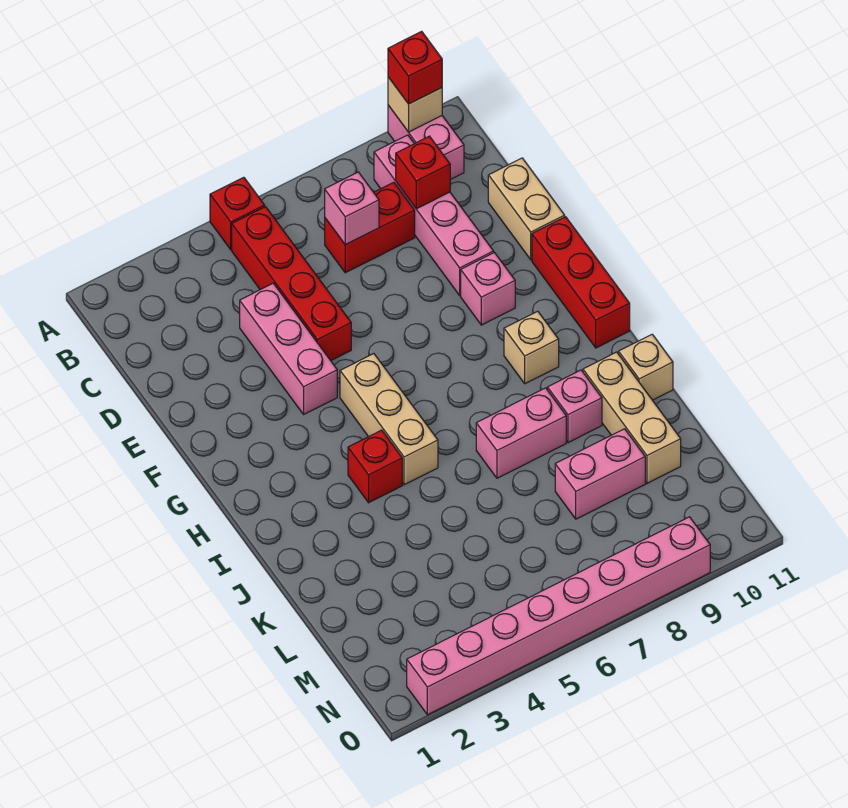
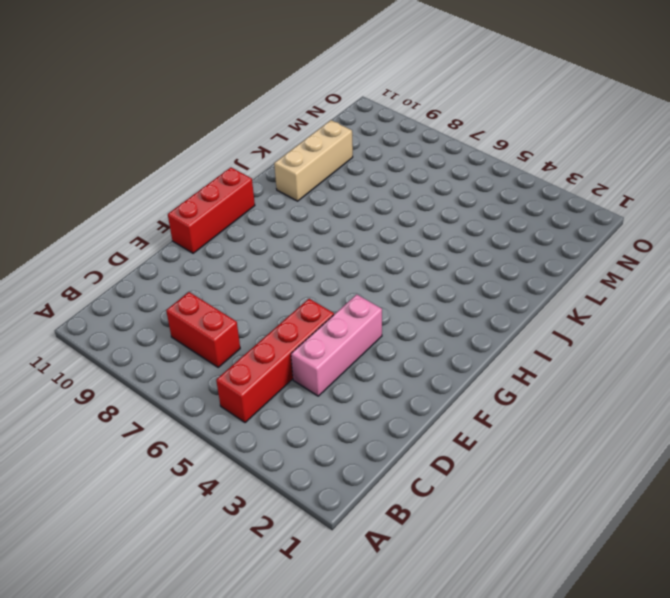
none -> red 1x1 brick [210,177,265,250]
none -> pink 1x2 brick [388,105,464,180]
none -> pink 1x4 brick [374,135,494,295]

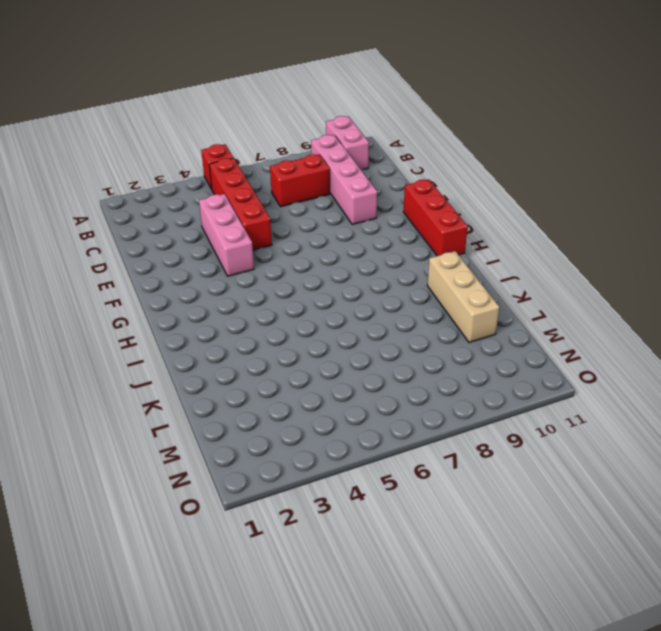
none -> tan 1x2 brick [488,158,565,260]
none -> pink 1x1 brick [461,253,515,325]
none -> tan 1x3 brick [340,354,438,485]

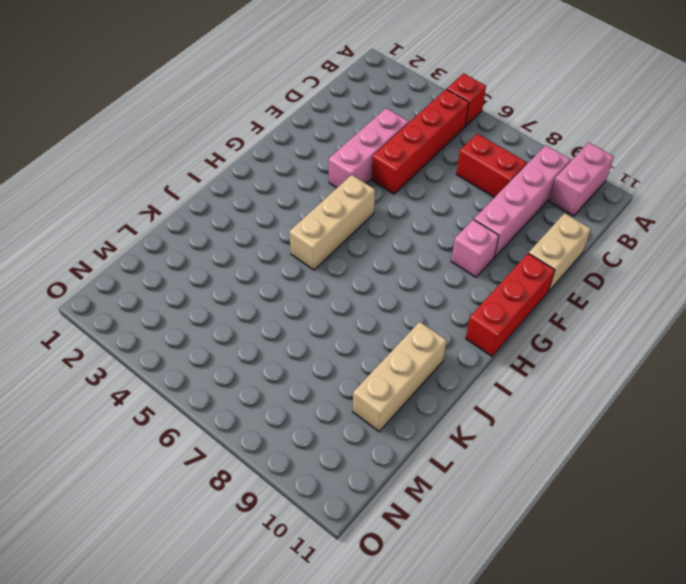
none -> tan 1x1 brick [504,311,559,384]
none -> red 1x1 brick [348,430,402,503]
none -> pink 1x2 brick [476,388,566,478]

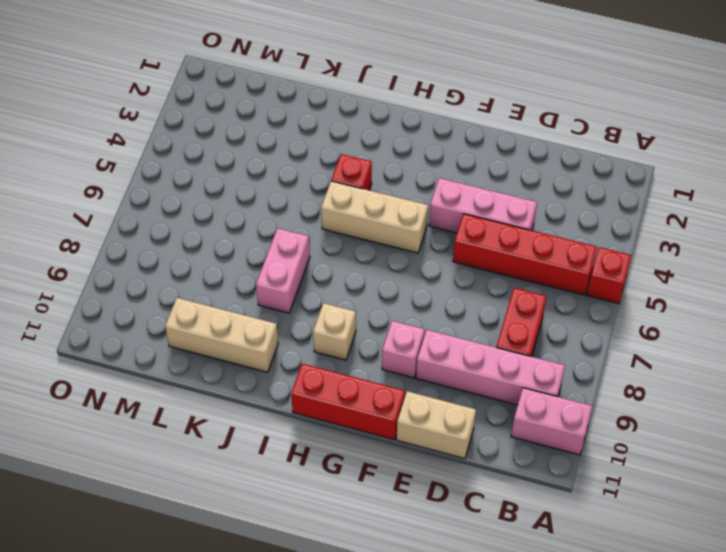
none -> pink 1x1 brick [547,370,602,443]
none -> tan 1x1 brick [619,334,673,400]
none -> pink 1x2 brick [555,429,645,519]

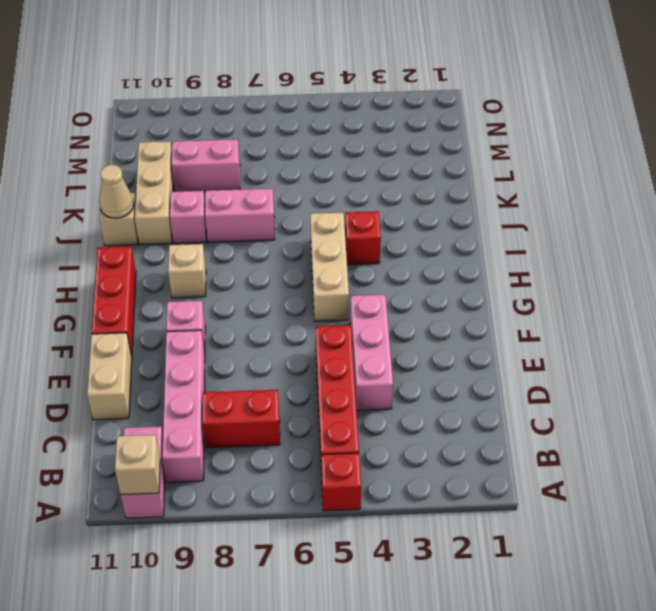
tan 1x1 cone [99,165,134,218] -> none
none -> pink 1x8 brick [407,517,710,715]
none -> pink 1x1 brick [325,172,379,245]
none -> red 1x1 brick [396,136,450,209]

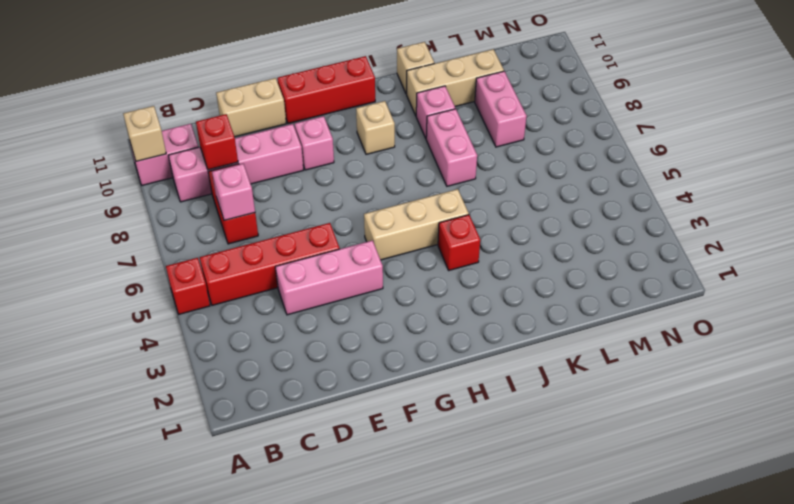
none -> pink 1x8 brick [407,517,710,715]
none -> red 1x1 brick [388,31,442,104]

